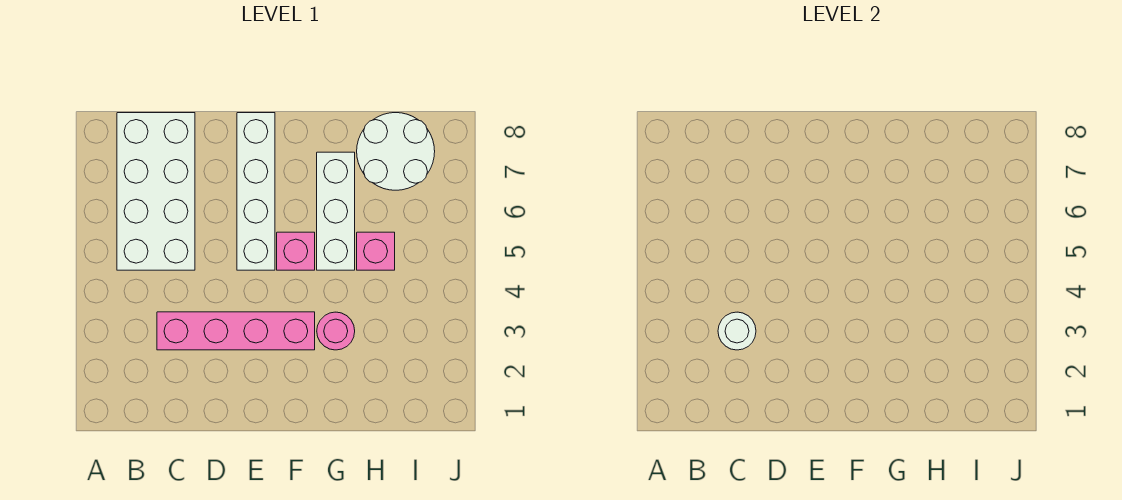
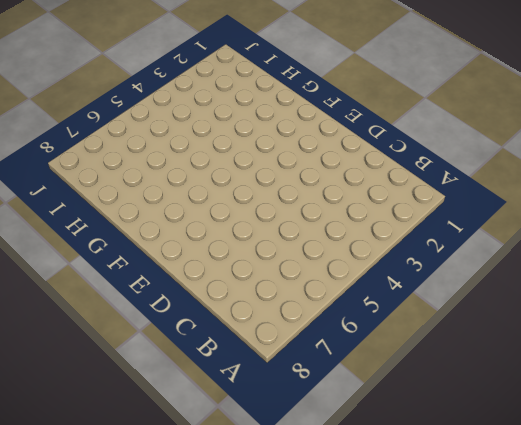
none -> white 2x4 brick [117,113,195,270]
none -> pink 1x4 brick [157,312,315,350]

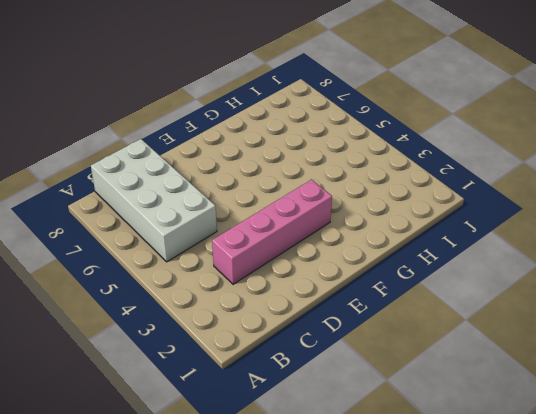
none -> white 1x4 brick [237,113,275,270]
none -> pink 1x1 brick [277,232,315,270]

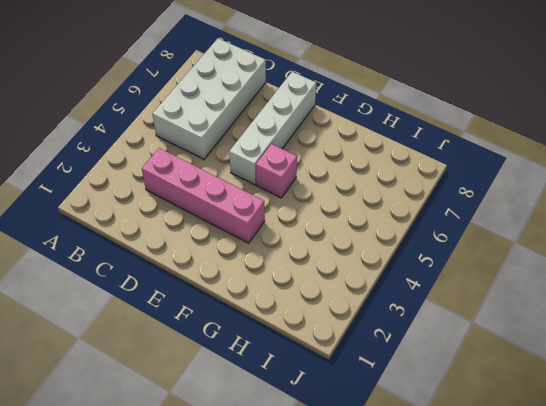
none -> pink 1x1 round brick [317,312,355,350]
none -> white 1x3 brick [317,152,355,270]

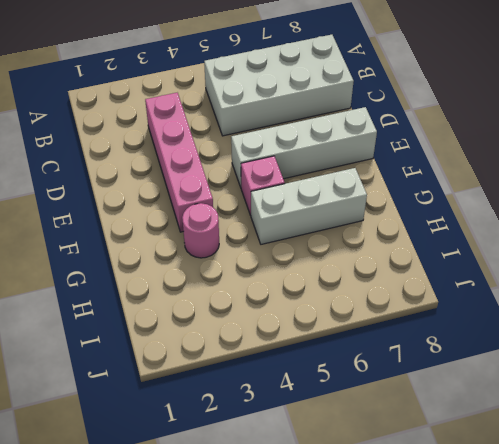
none -> pink 1x1 brick [357,232,395,270]
none -> white 2x2 round brick [357,113,435,190]

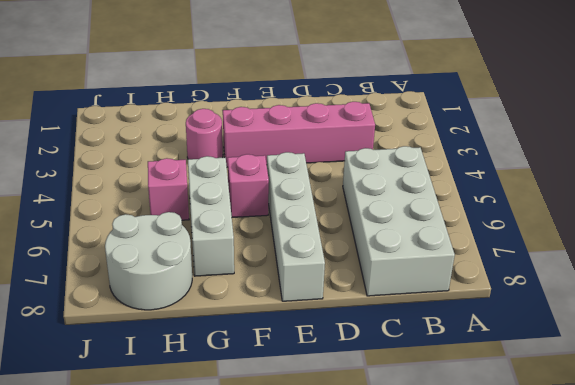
none -> white 1x1 round brick [718,312,756,350]

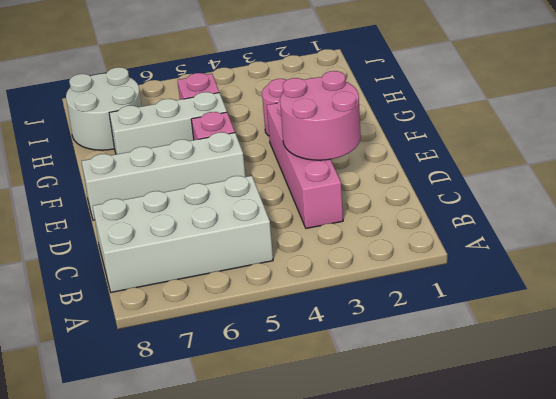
pink 2x2 round brick [280,71,361,160] -> none
none -> white 1x1 round brick [718,312,756,350]

